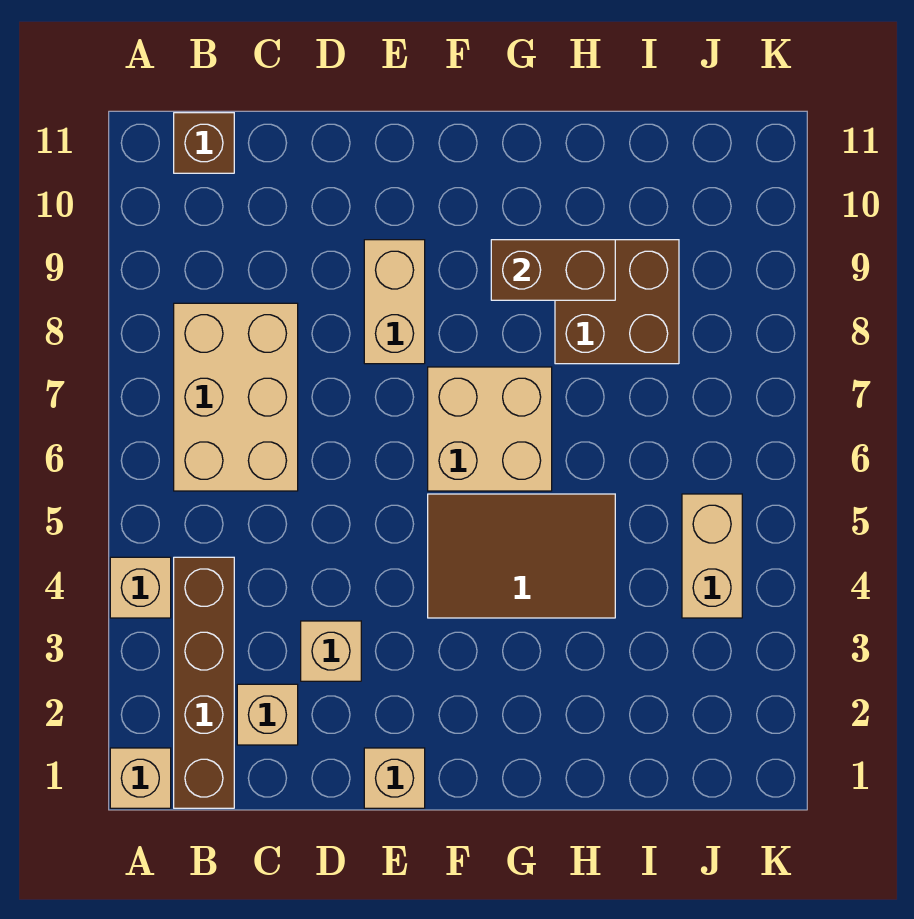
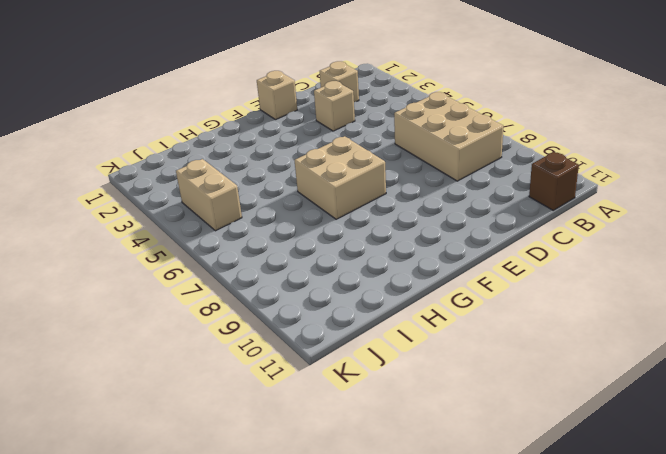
none -> tan 1x1 brick [110,748,171,808]
none -> tan 1x1 brick [110,557,171,618]
none -> brown 1x4 brick [174,557,234,808]

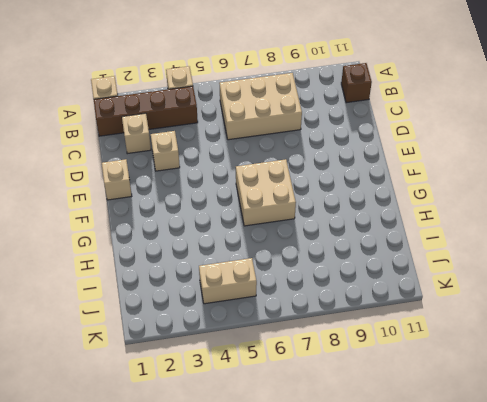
none -> tan 1x2 brick [364,240,425,364]
none -> brown 2x3 tile [428,494,615,618]
none -> brown 2x2 brick [555,240,679,364]

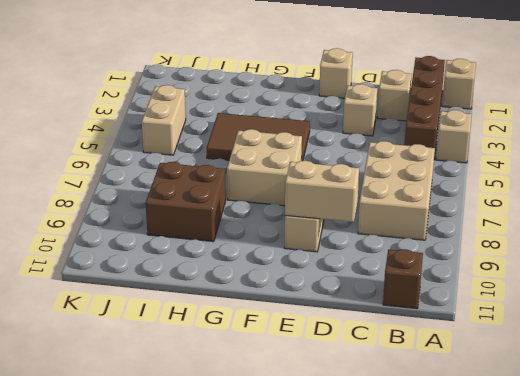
tan 1x2 brick [285,161,359,222] -> none
none -> brown 1x2 brick [491,240,615,300]

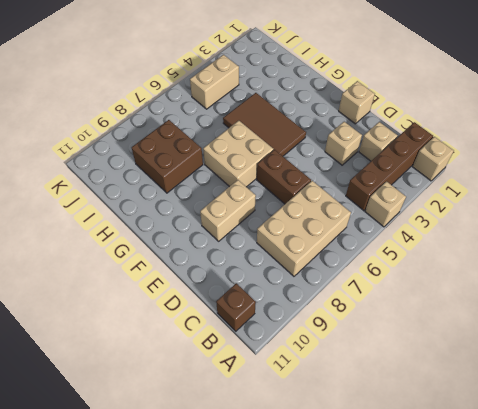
brown 1x2 brick [257,150,311,204] -> brown 1x2 brick moved to [491,240,615,300]

